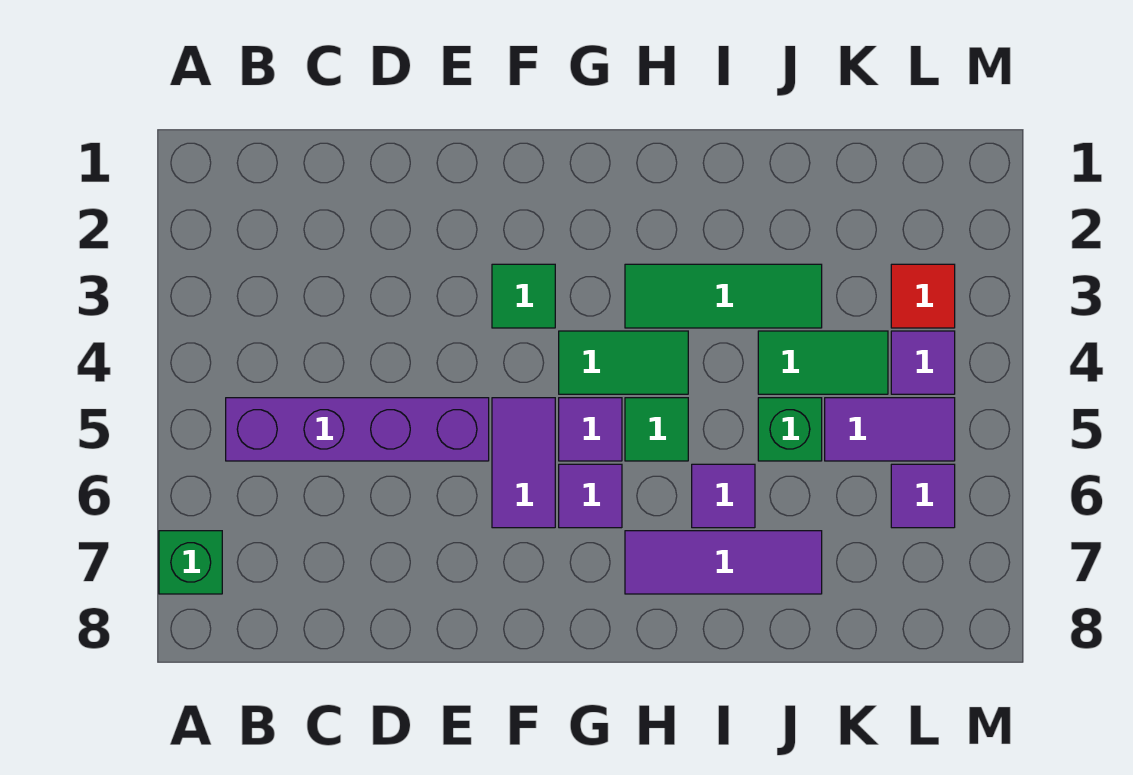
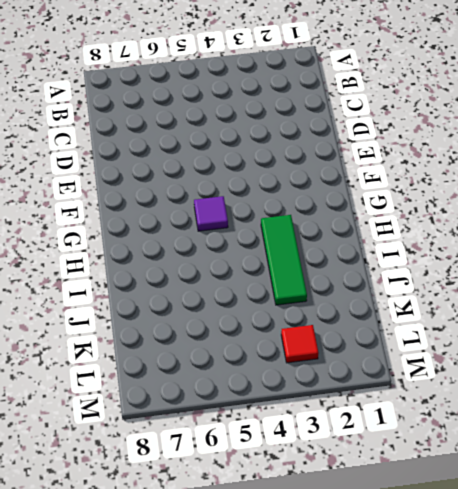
none -> green 1x1 brick [159,531,222,594]
none -> purple 1x4 brick [226,398,489,461]
none -> green 1x1 tile [492,264,555,328]

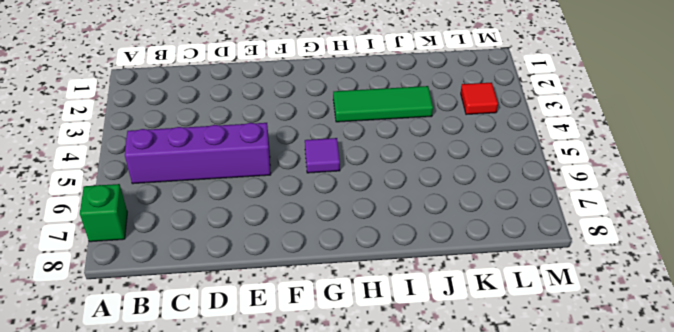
none -> green 1x1 tile [492,264,555,328]
none -> purple 1x2 tile [492,398,555,528]
none -> green 1x2 tile [559,331,688,394]

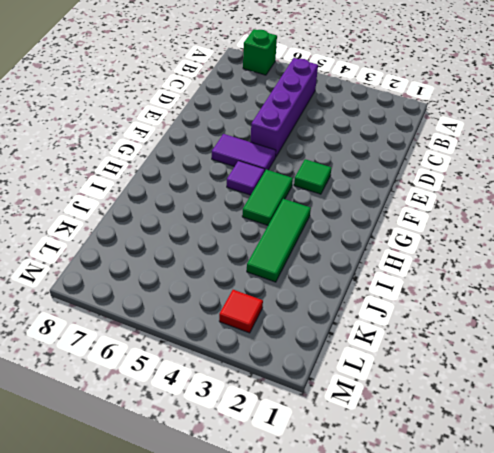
none -> purple 1x1 tile [559,464,622,528]
none -> green 1x1 tile [625,398,688,461]
none -> purple 1x3 tile [625,531,822,594]

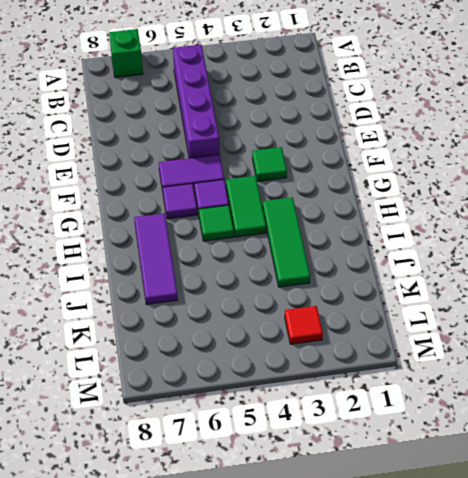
none -> purple 1x1 tile [692,464,755,528]
none -> green 1x2 tile [758,331,888,394]
none -> green 1x1 brick [758,398,822,461]

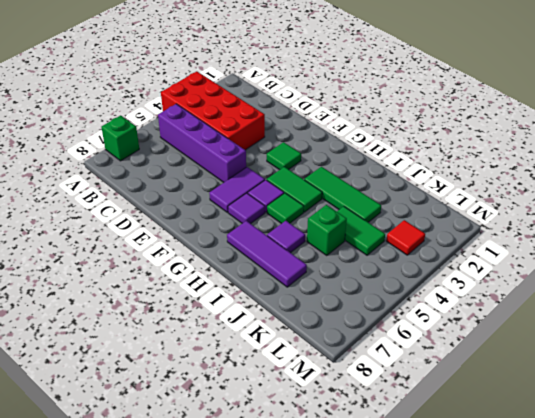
red 2x4 brick [161,71,265,150] -> none
none -> purple 1x2 tile [825,398,955,461]
none -> purple 1x1 tile [891,331,955,394]
none -> purple 1x1 tile [891,464,955,528]

